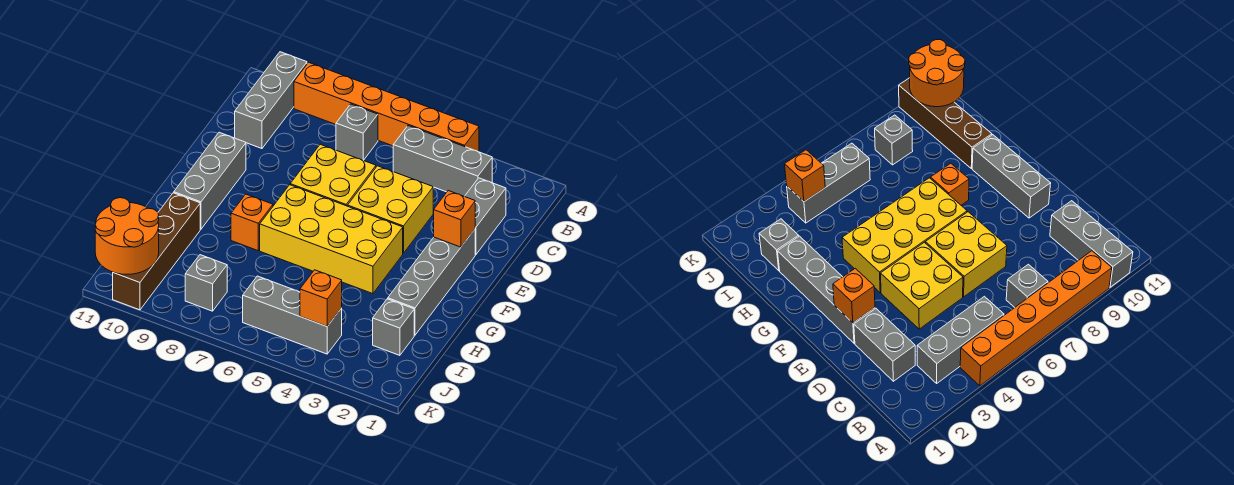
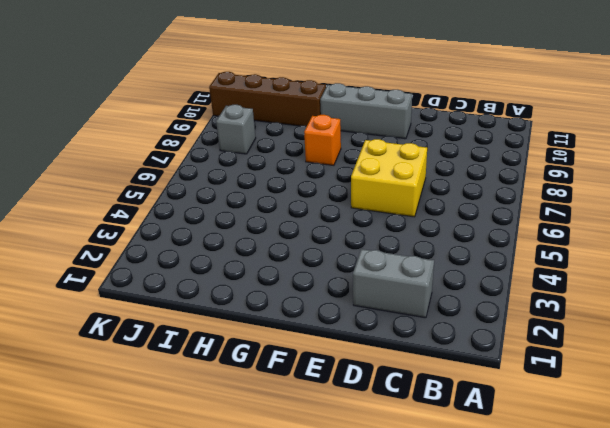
none -> orange 1x6 brick [294,62,479,152]
none -> grey 1x3 brick [235,52,307,149]
none -> grey 1x3 brick [393,126,492,196]

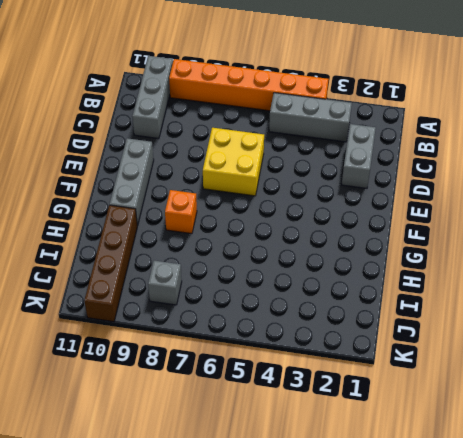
none -> grey 1x1 brick [336,104,378,160]
none -> yellow 2x2 brick [348,166,433,253]
none -> grey 1x4 brick [388,229,475,335]

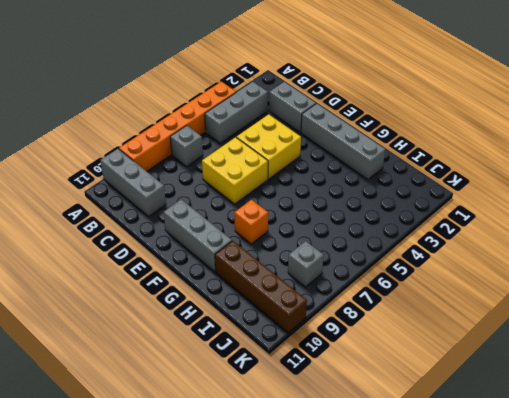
none -> yellow 2x4 brick [260,185,403,294]
none -> grey 1x1 brick [373,299,414,355]
none -> grey 1x3 brick [243,276,342,354]

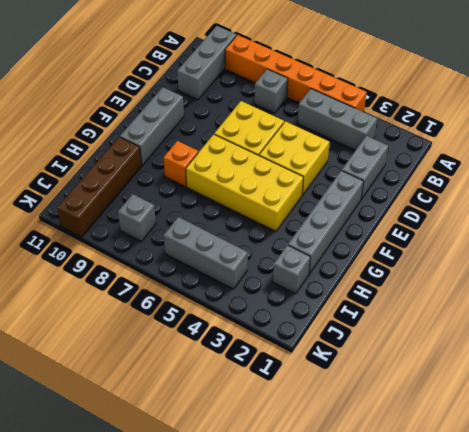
none -> orange 1x1 brick [434,191,475,247]
none -> orange 1x1 brick [300,270,342,326]
none -> orange 2x2 round brick [95,198,159,274]

